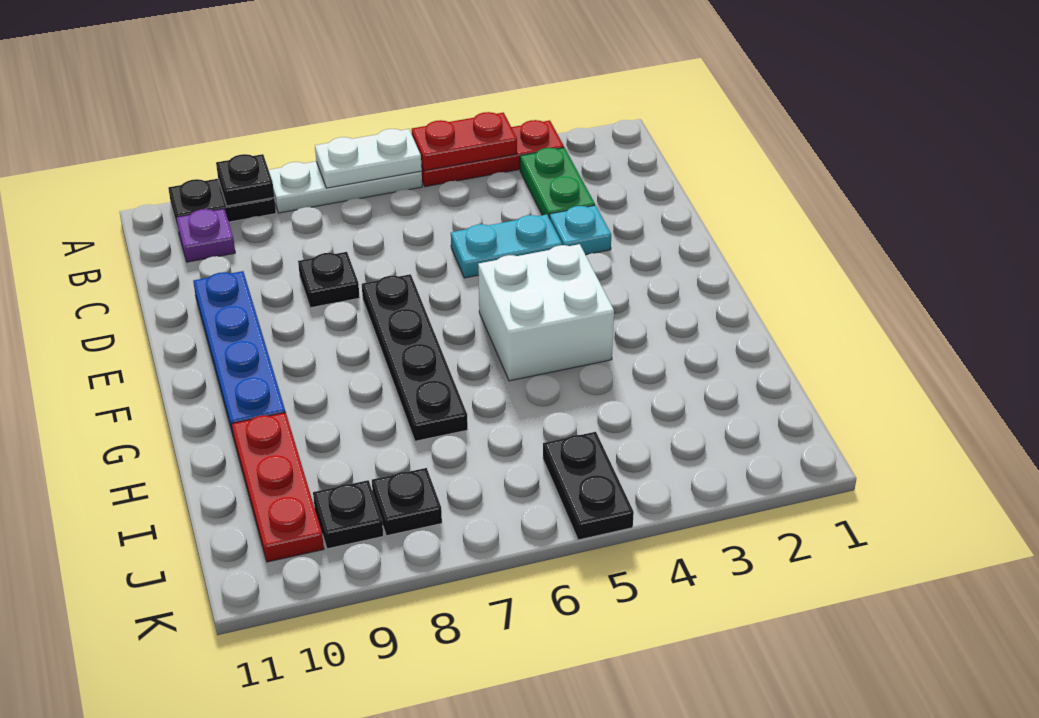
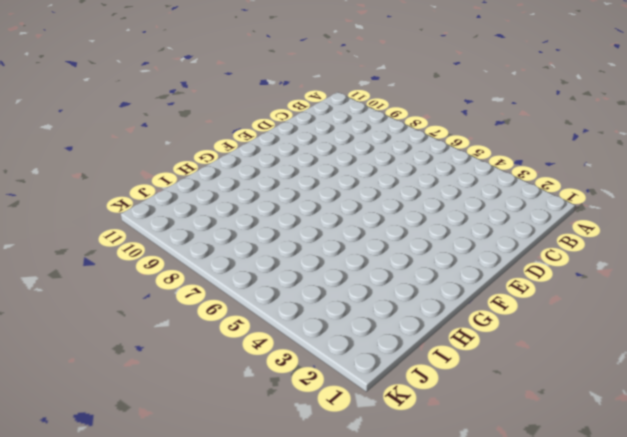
none -> red 1x3 plate [421,120,564,187]
none -> white 1x3 plate [269,161,422,213]
none -> black 1x2 plate [168,179,276,228]

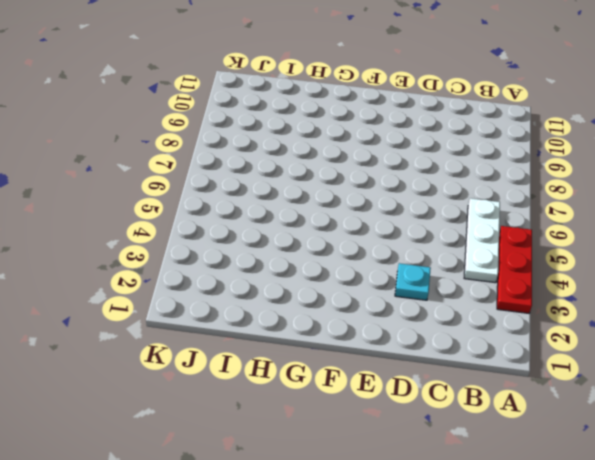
white 1x3 plate [464,198,500,283] -> white 1x3 plate moved to [269,161,422,213]
none -> black 1x2 plate [168,179,276,228]
none -> green 1x2 plate [520,148,595,218]
none -> purple 1x1 plate [176,209,235,262]

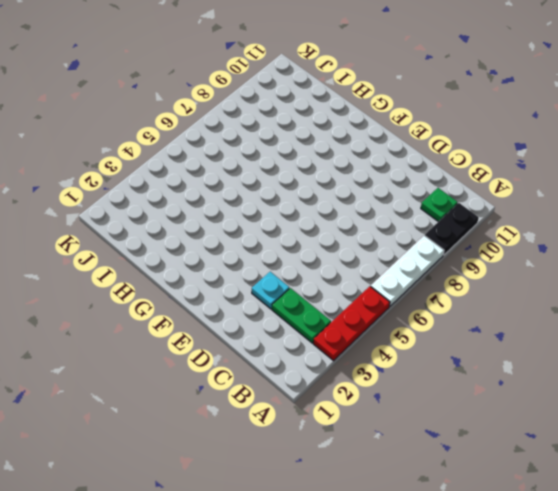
green 1x1 plate [421,188,458,222] -> purple 1x1 plate [176,209,235,262]
none -> cyan 1x2 plate [451,214,562,278]
none -> black 1x1 plate [298,252,360,308]
none -> blue 1x4 plate [193,271,285,434]

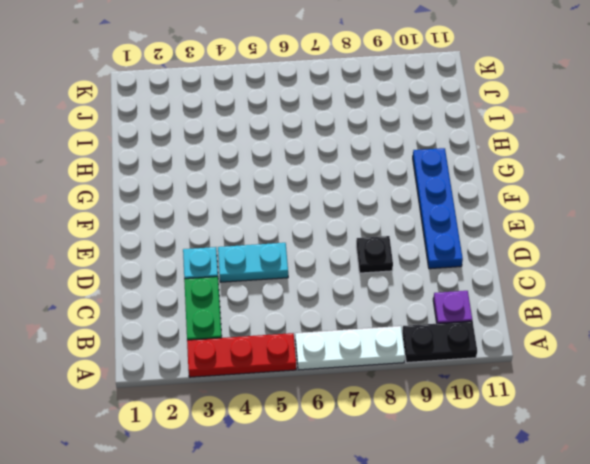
none -> black 1x4 plate [362,274,468,441]
none -> white 2x2 brick [478,244,614,381]
none -> red 1x3 plate [232,412,324,562]

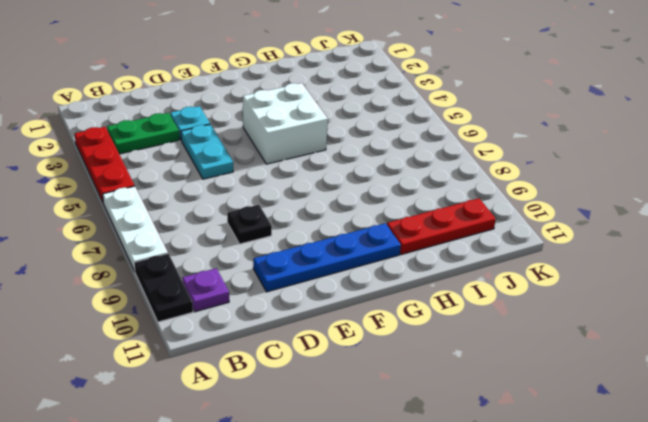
none -> black 1x4 plate [362,274,468,441]
none -> black 1x2 plate [543,432,634,540]
none -> black 1x1 plate [372,468,442,536]

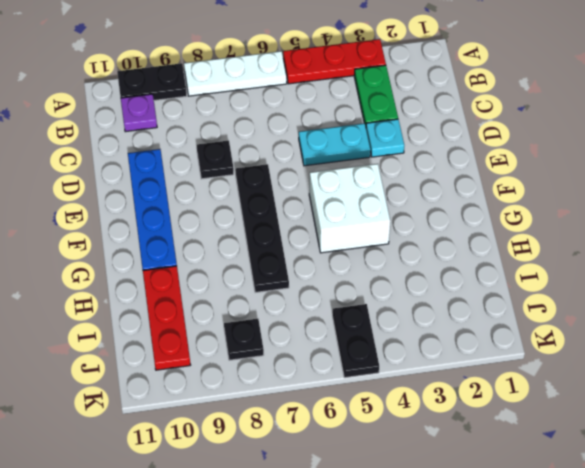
none -> black 1x1 plate [313,480,383,549]
none -> red 1x2 plate [412,112,517,171]
none -> white 1x2 plate [315,129,422,188]

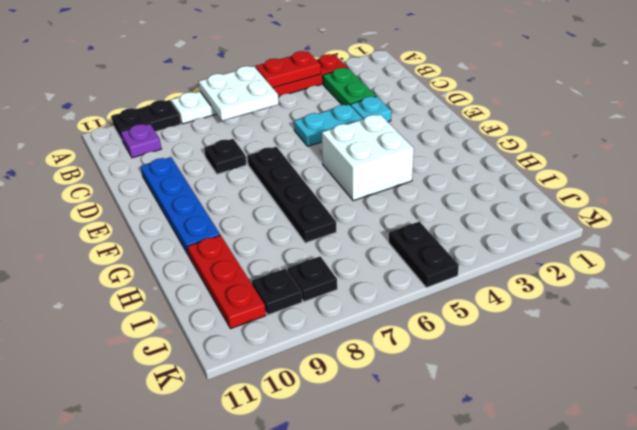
white 2x2 plate [199,66,279,121] -> white 1x2 plate [315,129,422,188]
none -> black 1x1 plate [216,154,274,206]

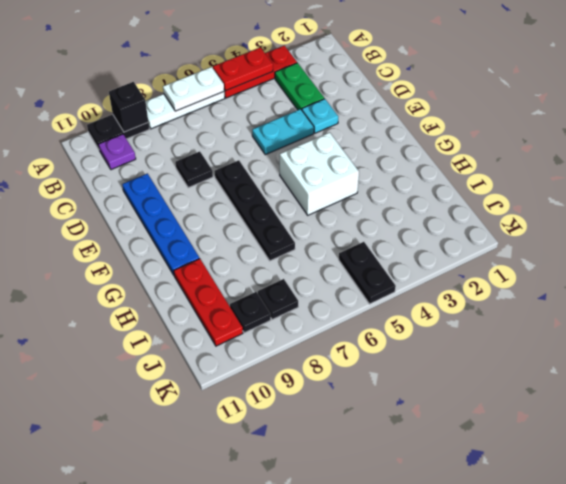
black 1x1 brick [109,82,148,132] -> black 1x1 plate [216,154,274,206]

